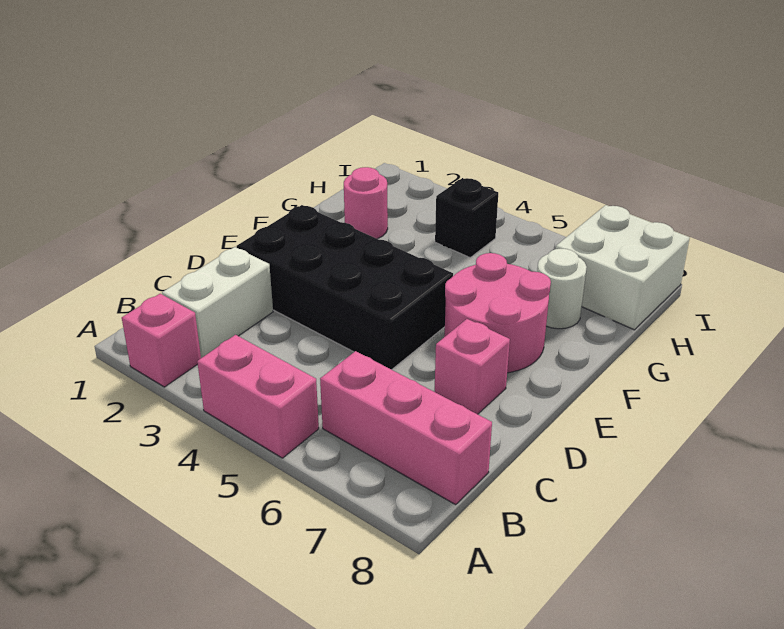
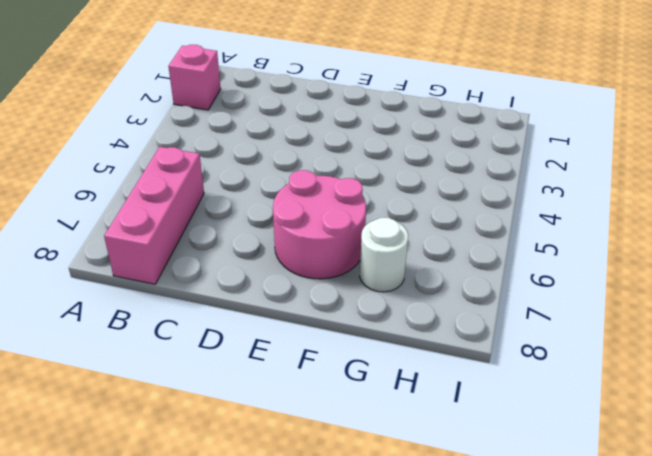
none -> pink 1x2 brick [197,335,319,458]
none -> white 1x2 brick [162,247,273,358]

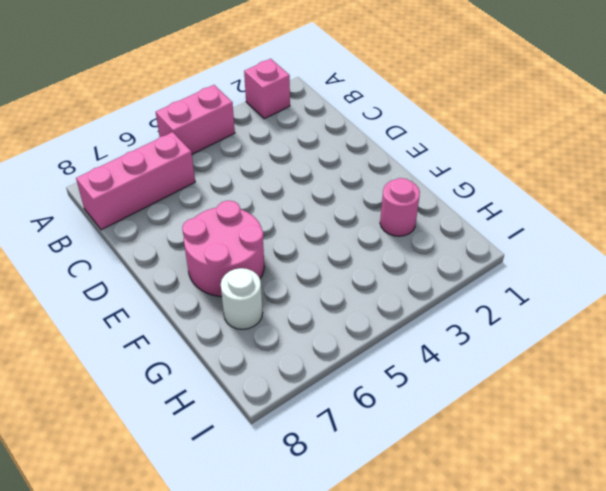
none -> white 1x2 brick [162,247,273,358]
none -> black 2x4 brick [237,205,453,370]

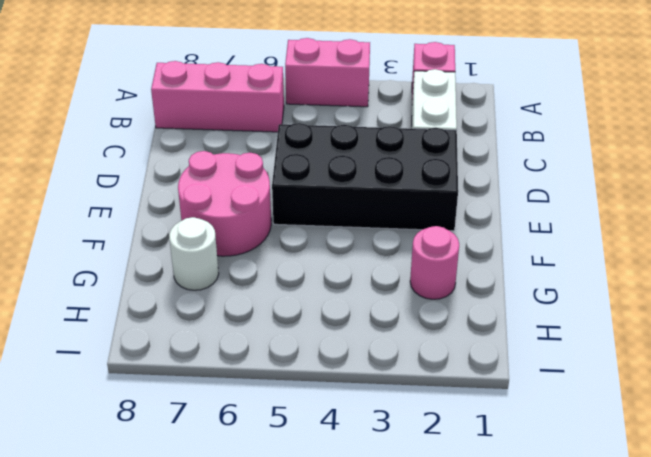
none -> pink 1x1 brick [435,319,510,414]
none -> black 1x1 brick [435,178,498,257]

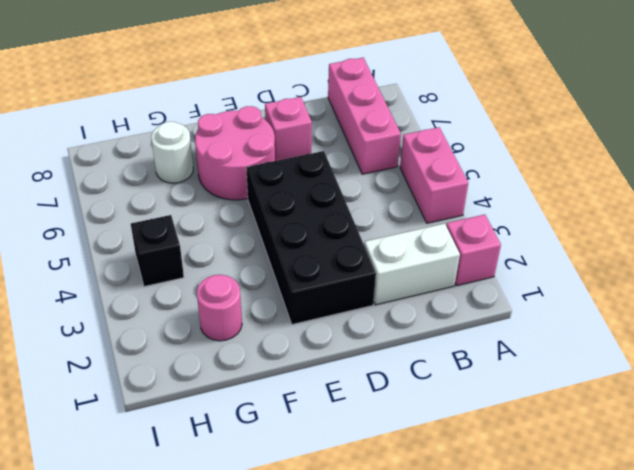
none -> white 2x2 brick [556,205,690,330]

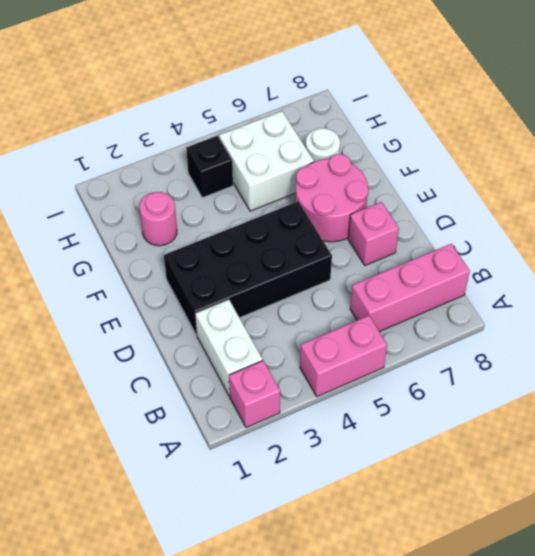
white 2x2 brick [219,111,314,211] -> white 2x2 brick moved to [556,205,690,330]

